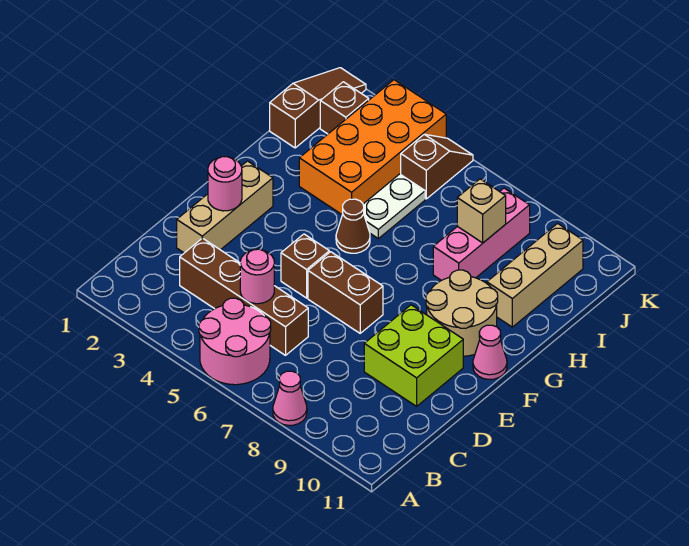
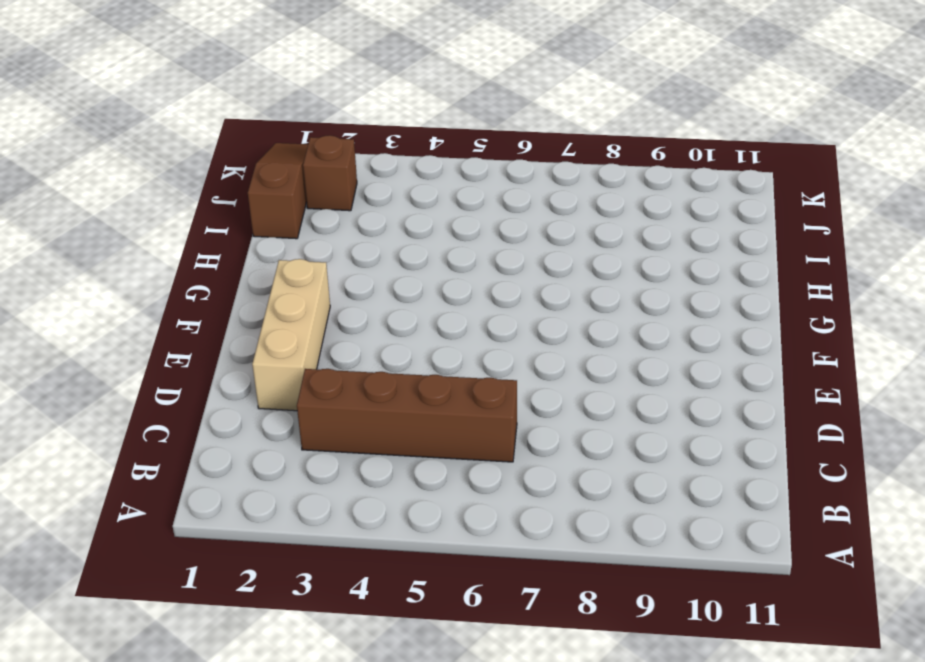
none -> pink 2x2 round brick [199,298,271,385]
none -> pink 1x1 cone [273,371,307,425]
none -> lime 2x2 brick [364,305,463,406]

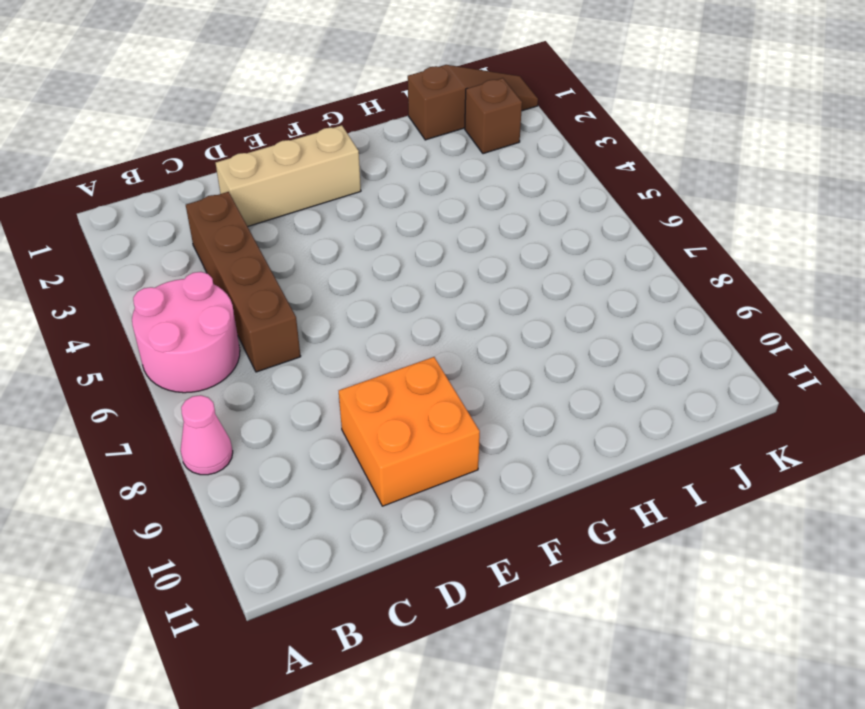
orange 2x2 brick [339,357,480,506] -> lime 2x2 brick [364,305,463,406]
none -> brown 1x1 brick [281,234,329,298]
none -> brown 1x2 brick [308,252,383,333]
none -> tan 2x2 round brick [426,270,498,356]

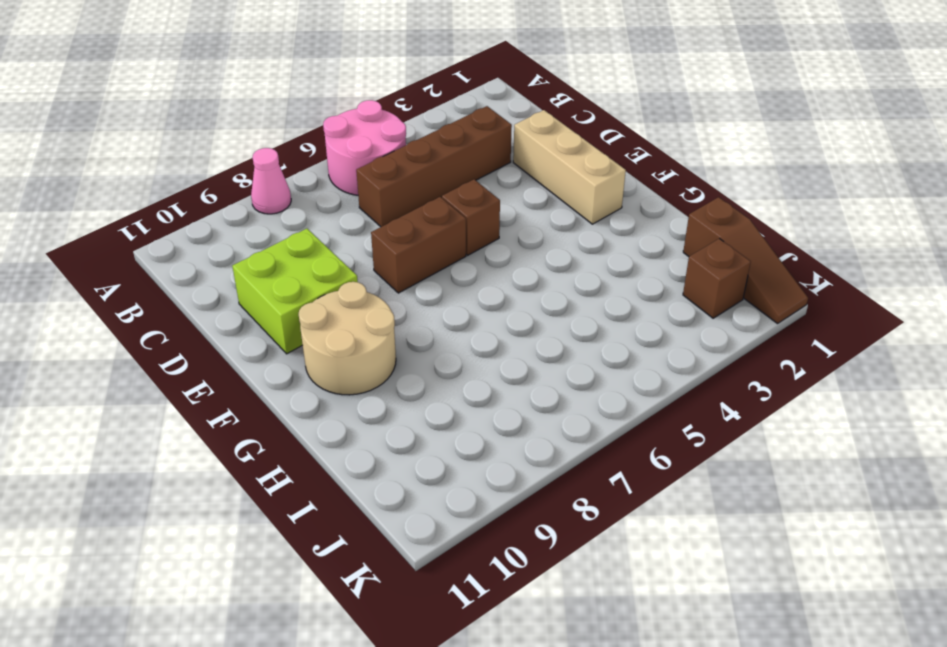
none -> pink 1x1 cone [473,325,507,379]
none -> brown 1x1 cone [336,199,370,253]
none -> orange 2x4 brick [299,80,446,214]

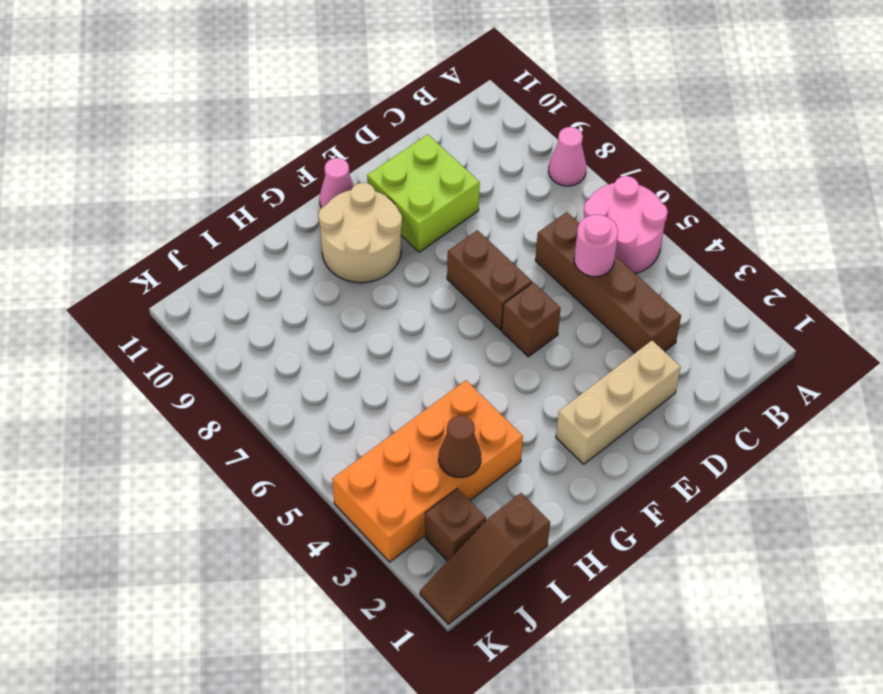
brown 1x1 cone [439,416,481,478] -> brown 1x1 cone moved to [336,199,370,253]
none -> white 1x2 plate [363,174,425,239]
none -> pink 1x3 brick [433,188,530,281]
none -> tan 1x3 brick [487,223,583,327]

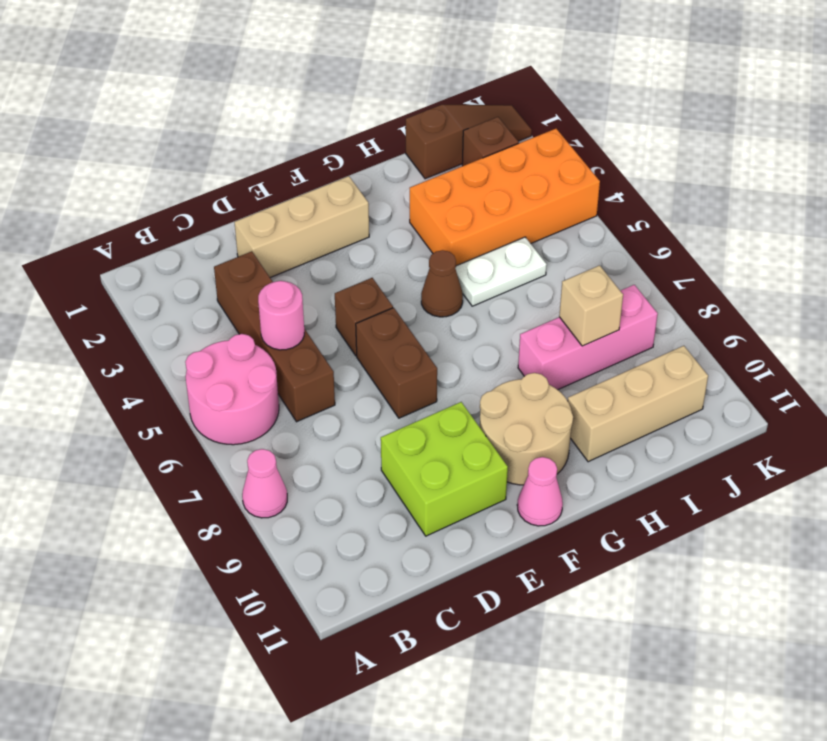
none -> brown 1x2 slope [401,134,473,199]
none -> pink 1x1 round brick [208,157,242,211]

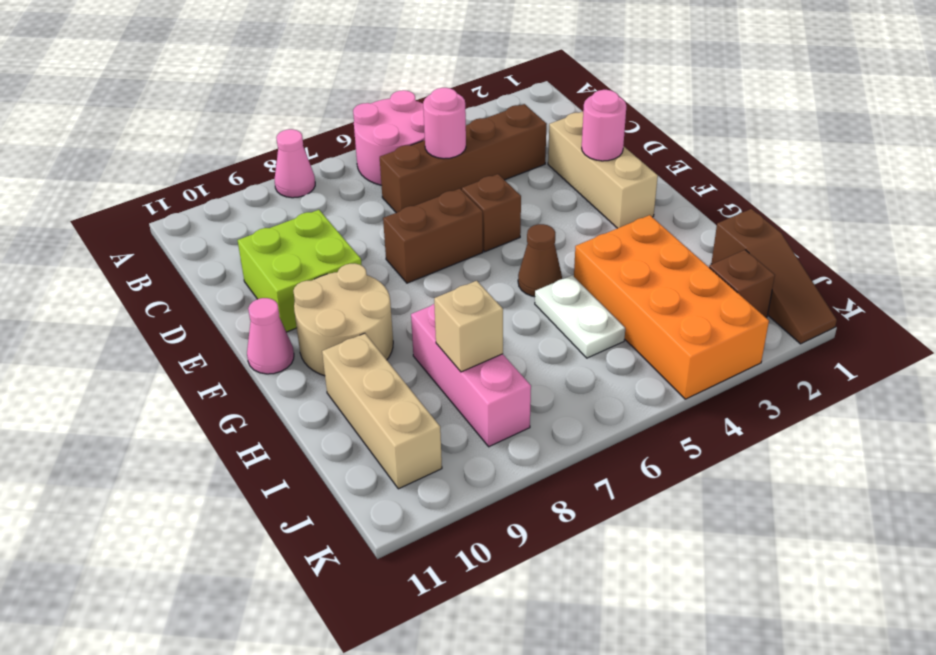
none -> brown 1x2 slope [401,134,473,199]

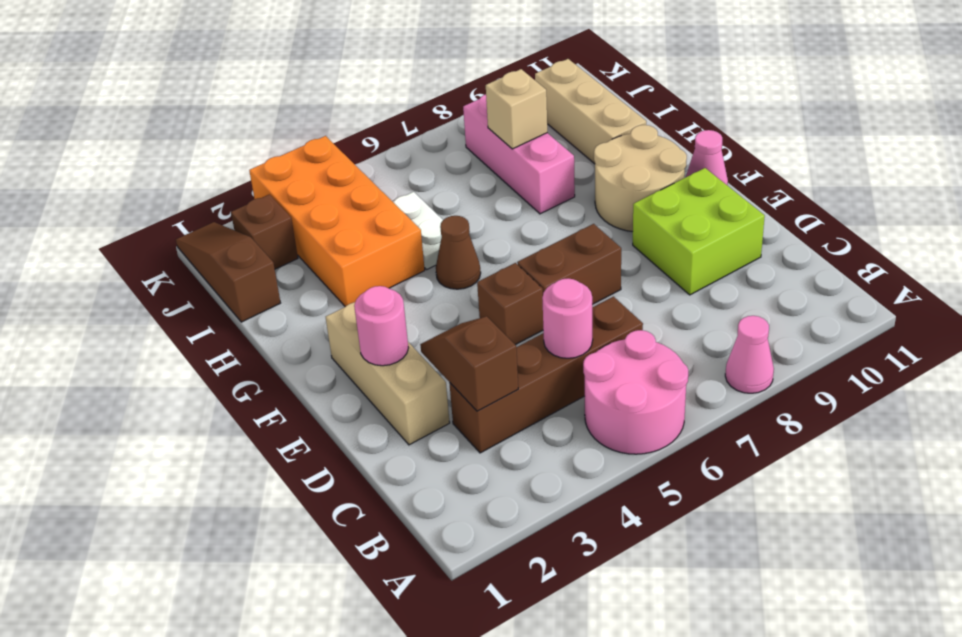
brown 1x2 slope [420,316,518,411] -> brown 1x2 slope moved to [401,134,473,199]

